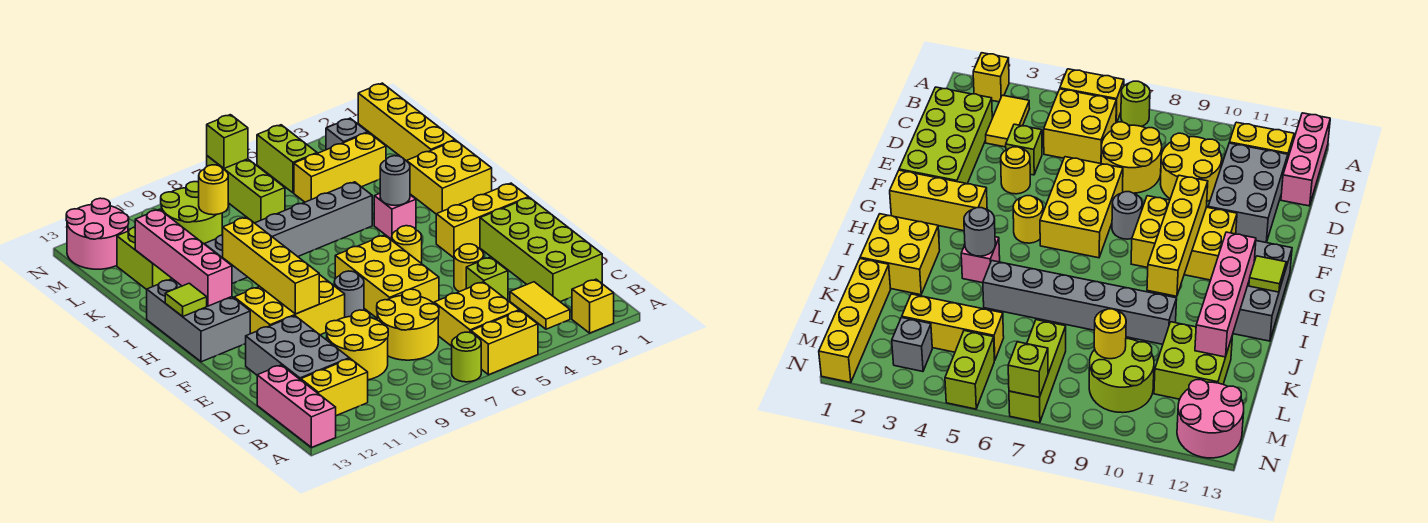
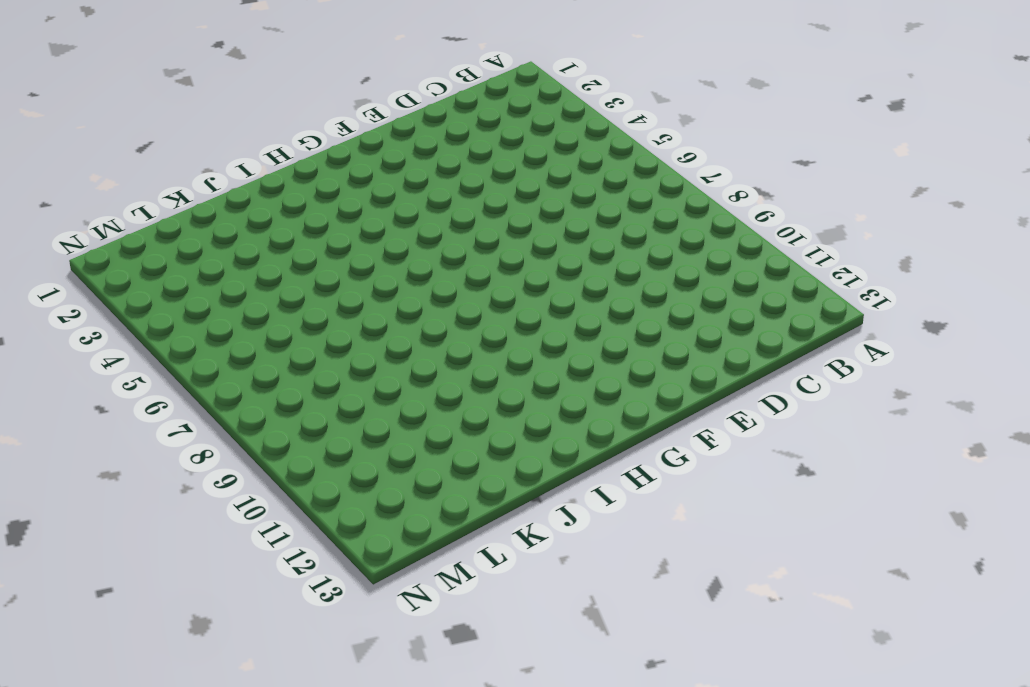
none -> yellow 1x1 brick [572,279,614,333]
none -> yellow 1x2 brick [471,311,538,375]
none -> lime 1x1 round brick [452,332,481,382]
none -> pink 1x3 brick [257,365,336,448]

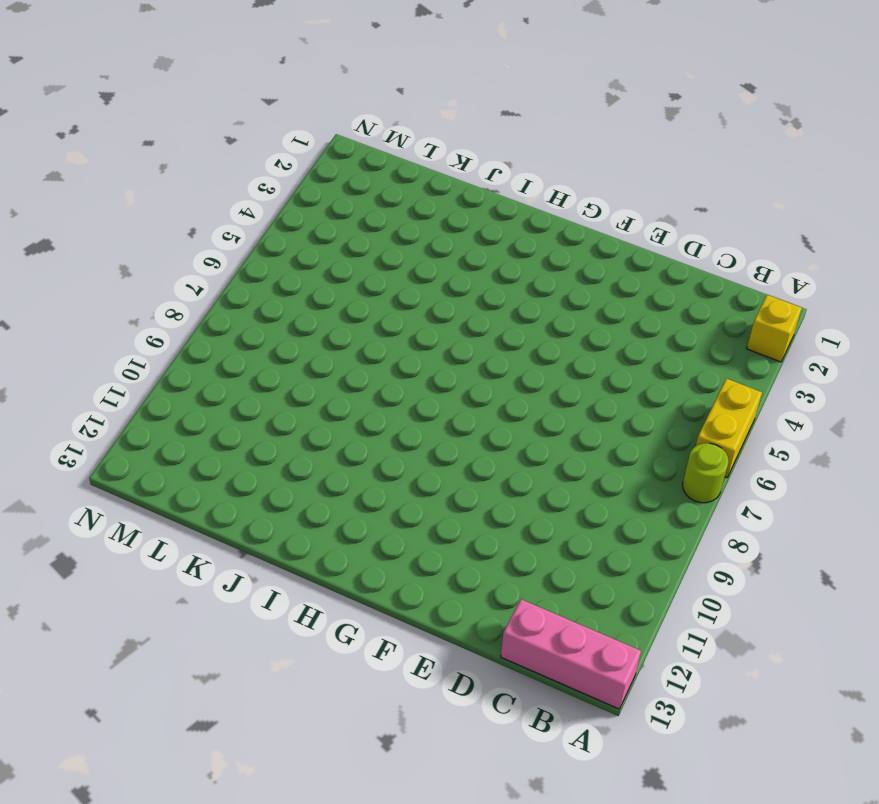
none -> yellow 1x2 tile [510,282,570,329]
none -> yellow 2x2 brick [434,282,519,346]
none -> yellow 1x2 brick [301,359,368,416]
none -> lime 2x4 brick [480,198,602,302]

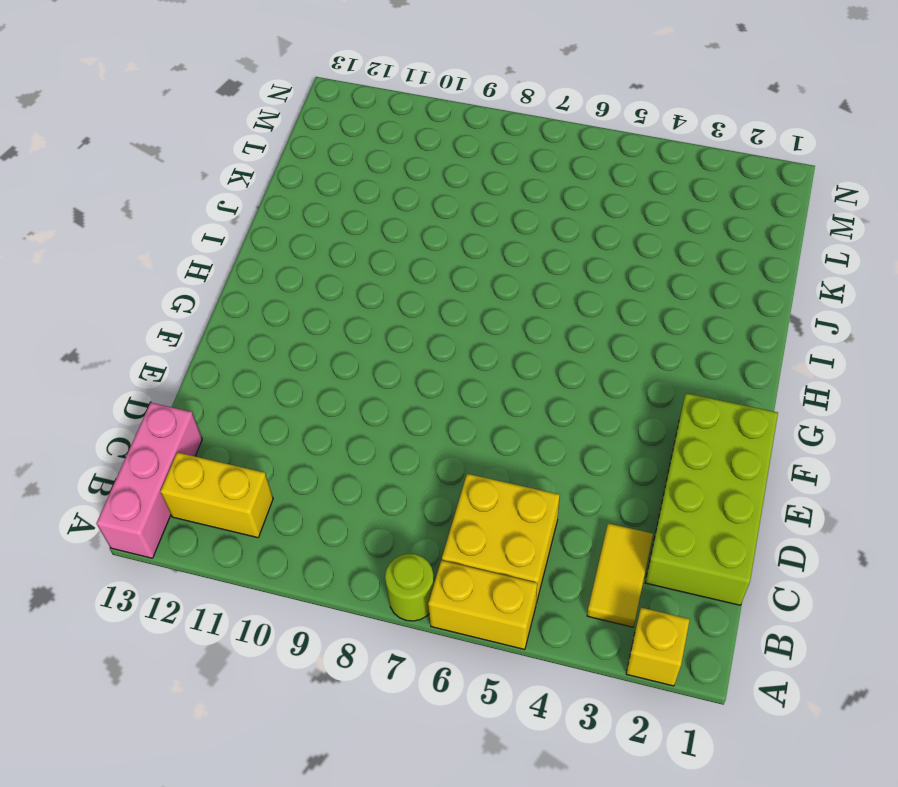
none -> yellow 2x2 round brick [377,289,439,360]
none -> yellow 2x2 round brick [326,310,388,380]
none -> grey 2x3 brick [246,316,349,380]
none -> lime 1x1 brick [466,257,508,300]

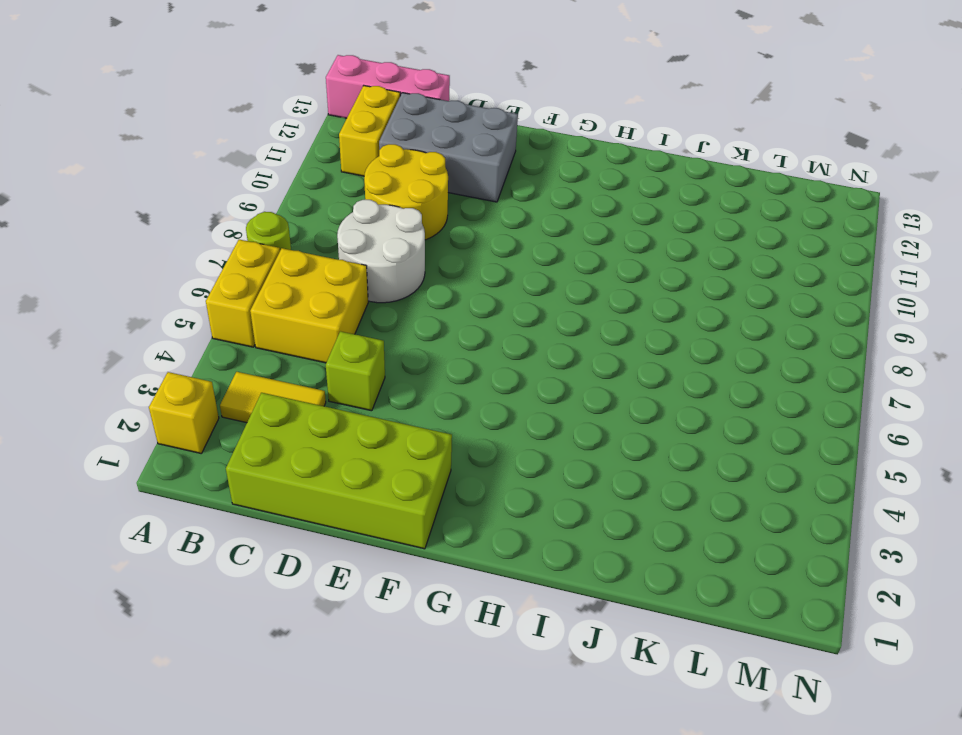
white 2x2 round brick [337,200,425,303] -> yellow 2x2 round brick [377,289,439,360]
none -> yellow 1x1 round brick [454,244,484,292]
none -> yellow 2x3 brick [335,235,439,318]
none -> grey 1x1 round brick [334,271,364,317]
none -> yellow 2x3 brick [234,275,345,335]

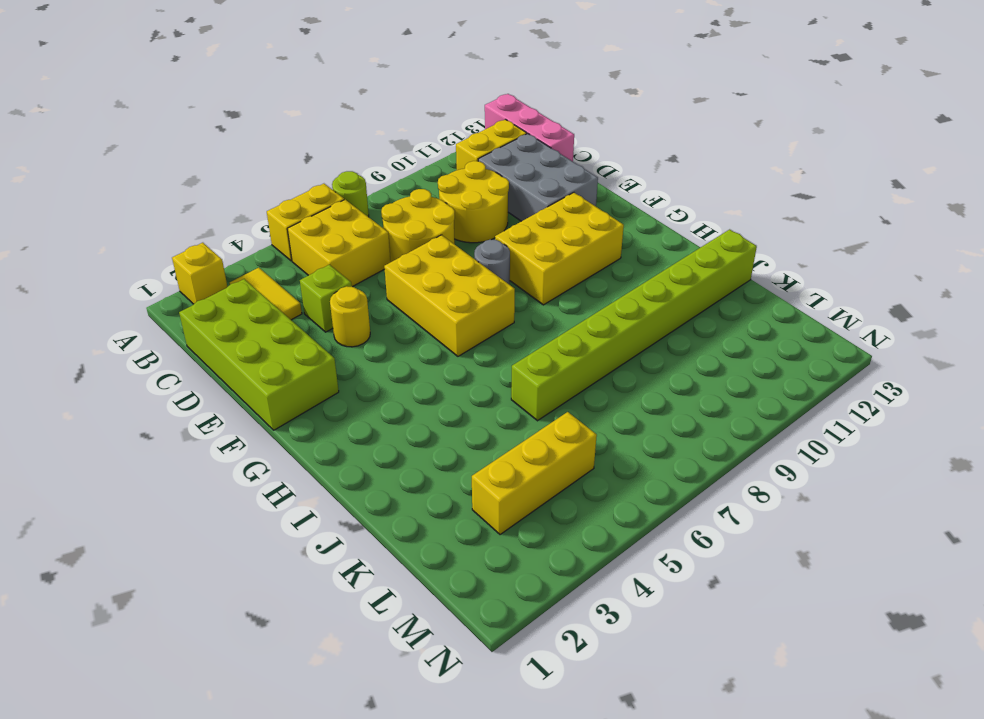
lime 1x8 brick [511,229,757,421] -> grey 1x6 brick [205,182,372,284]
none -> yellow 1x3 brick [436,183,529,258]
none -> yellow 1x1 round brick [392,226,422,264]
none -> grey 2x3 brick [147,279,250,362]
none -> yellow 2x2 brick [407,140,492,214]

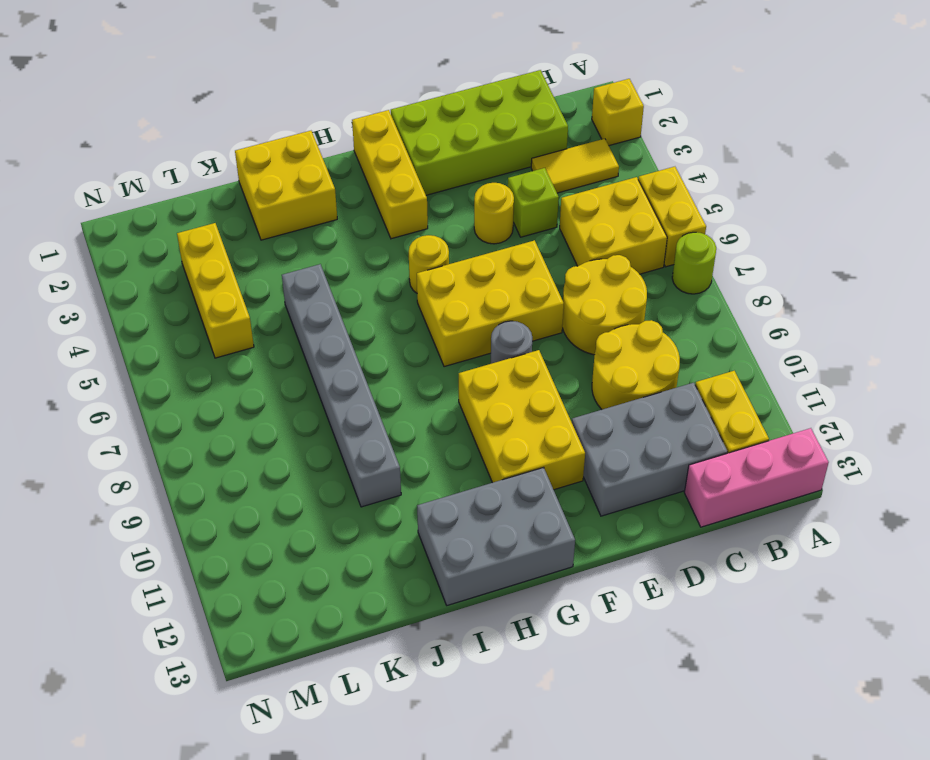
none -> pink 1x1 brick [374,193,416,240]
none -> yellow 1x4 brick [358,83,455,161]
none -> lime 2x2 brick [117,227,172,290]
none -> lime 1x3 brick [207,156,285,223]

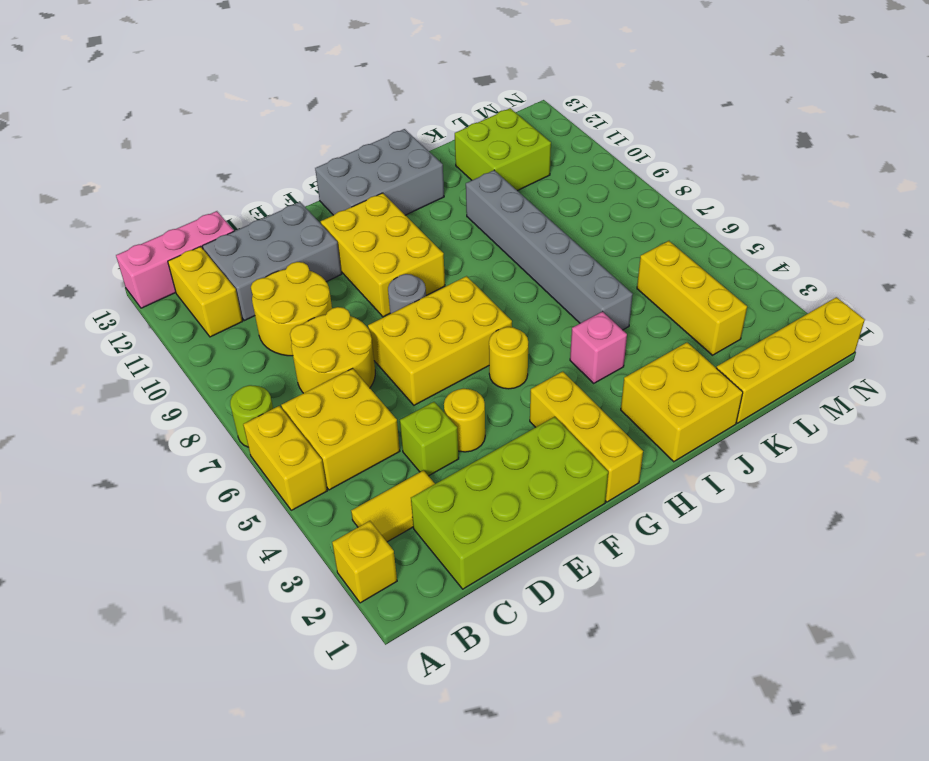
none -> lime 1x3 brick [207,156,285,223]
none -> lime 2x2 round brick [161,182,222,244]
none -> grey 1x1 brick [326,118,368,150]
none -> lime 1x2 brick [257,125,317,193]

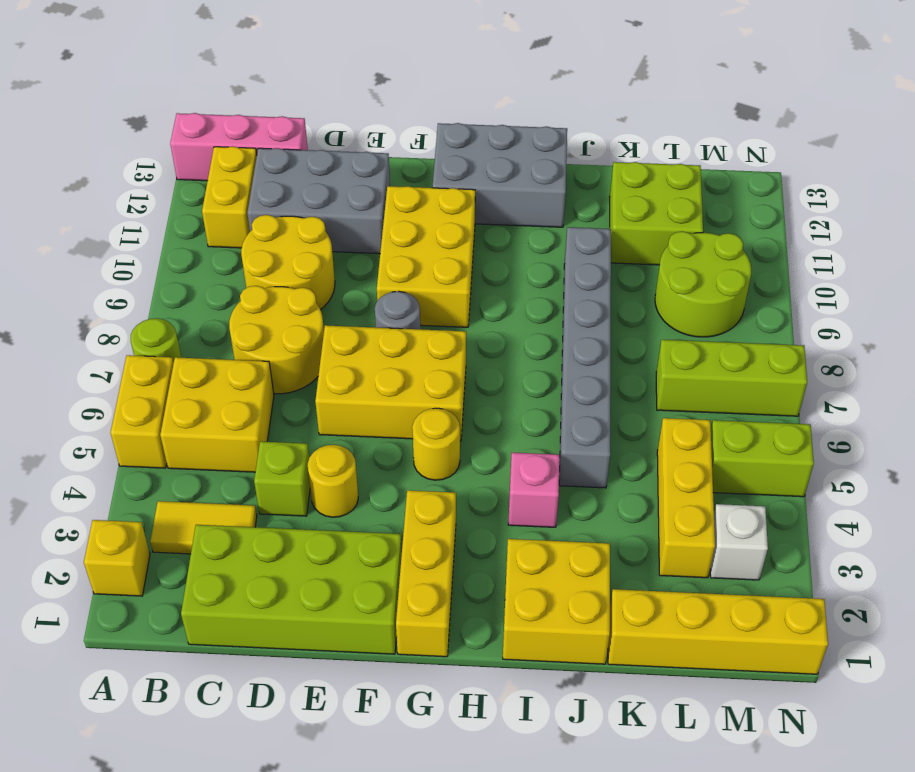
white 1x1 brick [710,504,768,580] -> grey 1x1 brick [326,118,368,150]
none -> pink 2x2 round brick [66,198,129,269]
none -> yellow 1x4 brick [223,217,319,314]
none -> pink 1x4 brick [135,209,232,306]
none -> lime 1x1 tile [165,283,207,317]

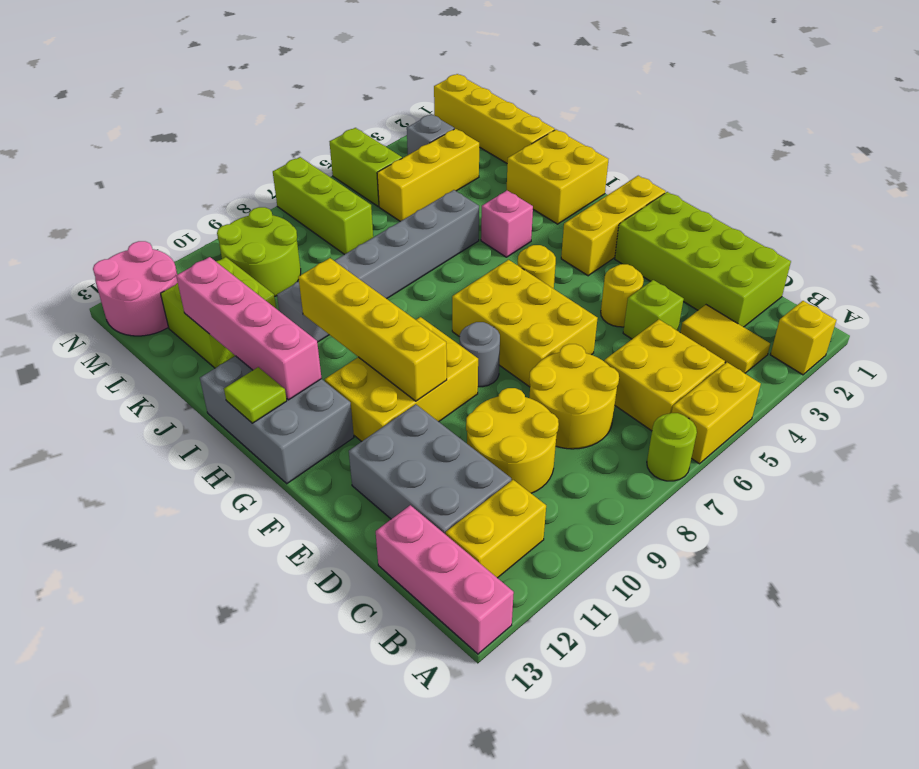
none -> grey 1x1 round brick [380,156,410,206]
none -> yellow 1x1 round brick [199,165,228,215]
none -> lime 1x1 brick [207,115,248,168]

